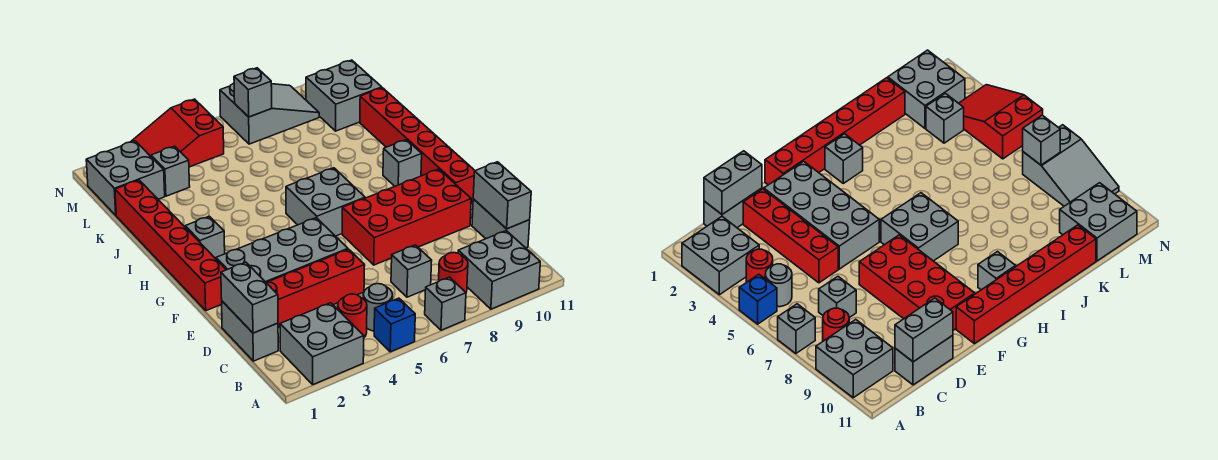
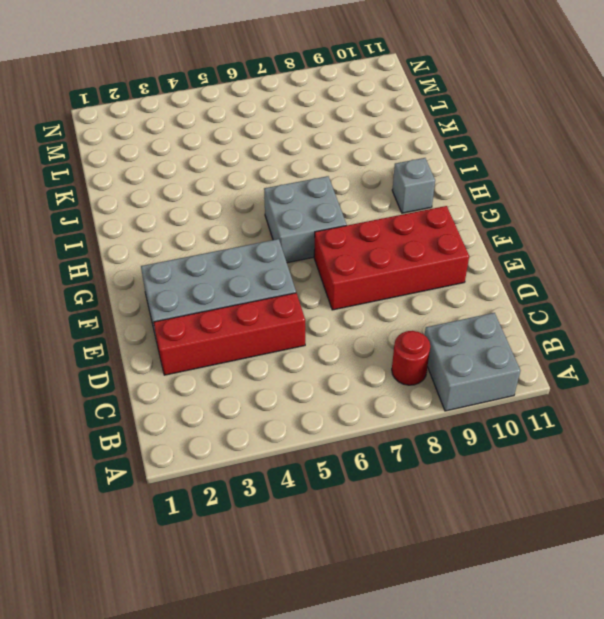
none -> grey 2x2 brick [280,303,364,385]
none -> blue 1x1 brick [374,298,415,352]
none -> grey 1x1 brick [425,277,466,330]

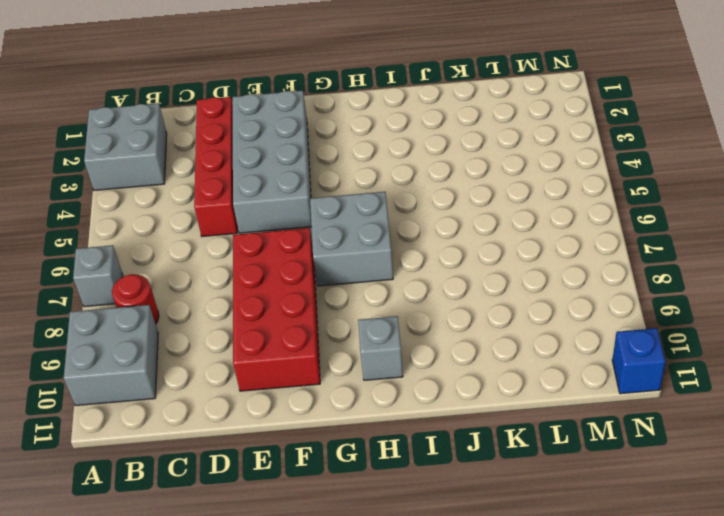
blue 1x1 brick [612,328,665,394] -> blue 1x1 brick moved to [374,298,415,352]
none -> red 1x1 round brick [338,294,367,337]
none -> grey 1x1 round brick [363,284,393,331]
none -> grey 1x2 brick [222,301,278,361]

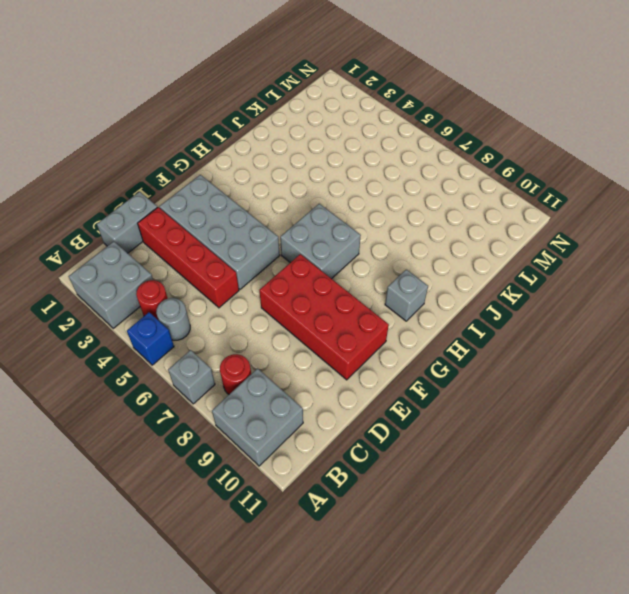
none -> grey 1x1 brick [391,245,432,297]
none -> grey 1x2 brick [472,199,530,248]
none -> red 1x6 brick [115,180,226,311]

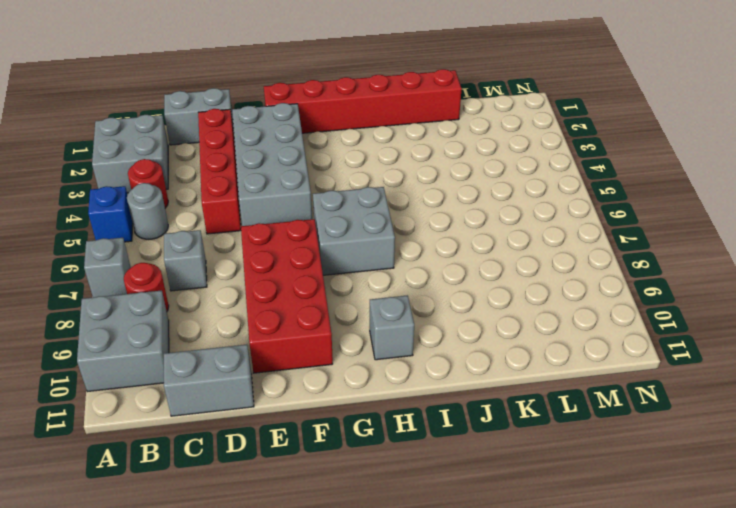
none -> red 1x6 brick [360,88,475,203]
none -> grey 1x1 brick [185,216,225,259]
none -> grey 2x2 brick [86,141,165,215]

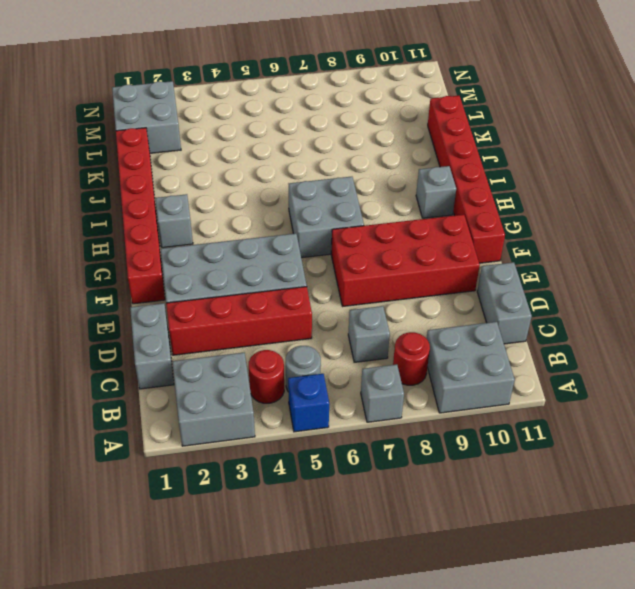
none -> grey 1x1 brick [151,146,190,196]
none -> grey 2x2 brick [306,60,382,131]
none -> red 2x3 slope [131,99,224,167]

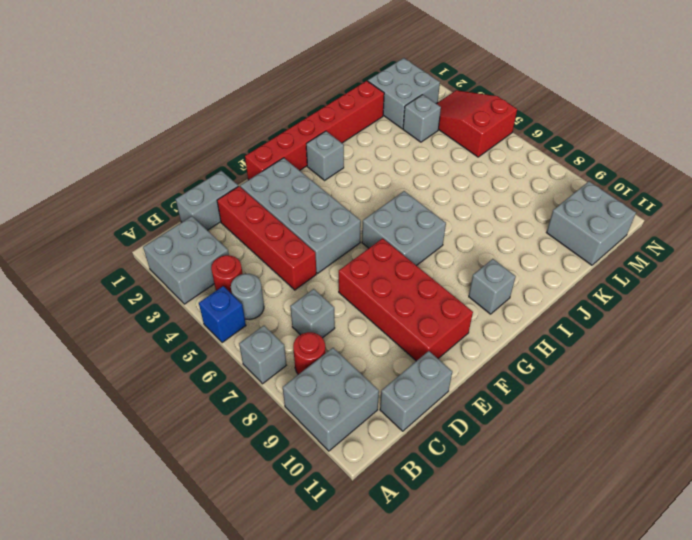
none -> red 1x6 brick [360,88,475,203]
none -> grey 2x3 slope [220,83,319,144]
none -> grey 1x2 brick [221,262,278,333]

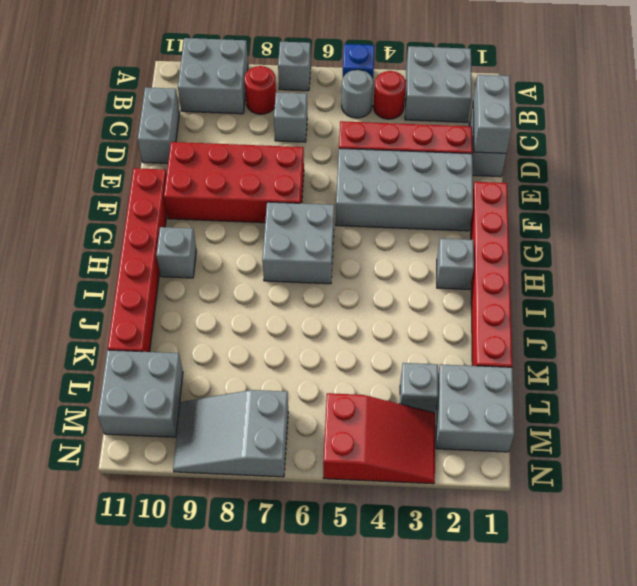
none -> grey 1x2 brick [473,162,531,229]
none -> grey 1x1 brick [234,68,272,117]

